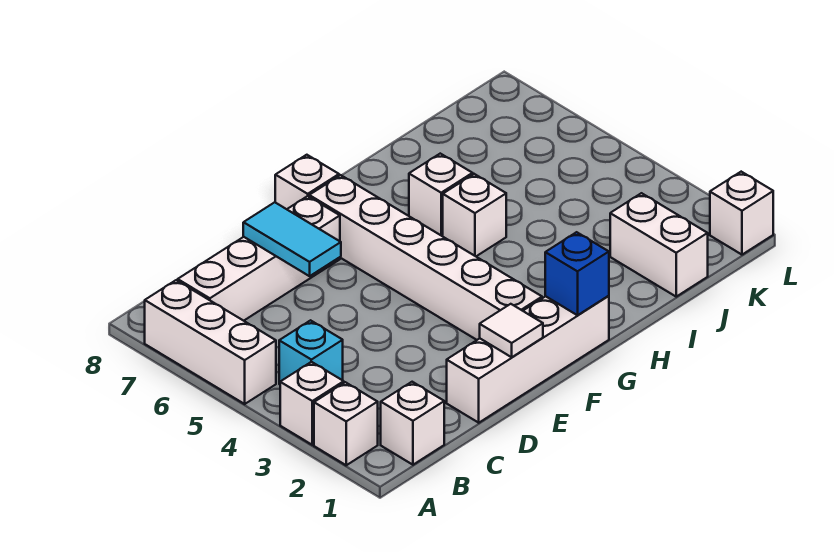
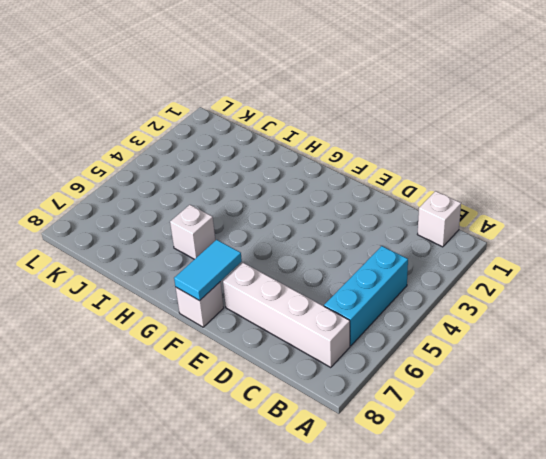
cyan 1x3 brick [324,246,408,346] -> cyan 1x1 brick [279,320,343,384]
cyan 1x2 tile [174,240,242,301] -> cyan 1x2 tile moved to [243,202,341,276]
none -> white 1x1 brick [314,382,378,465]
none -> white 1x1 brick [280,362,344,445]
none -> white 1x3 brick [145,280,276,404]

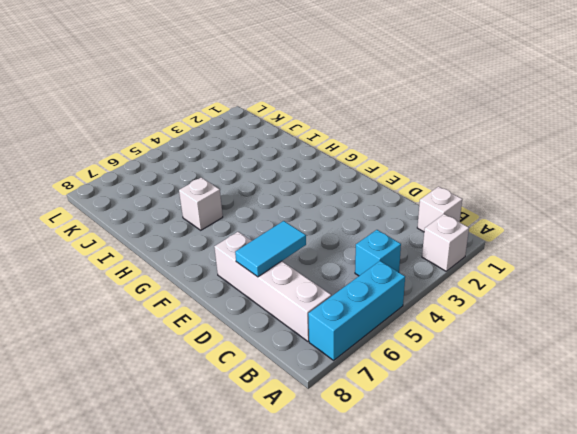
cyan 1x3 brick [308,261,405,360] -> white 1x3 brick [145,280,276,404]
none -> white 1x1 brick [280,362,344,445]
none -> white 1x4 brick [447,296,609,423]
none -> white 1x6 brick [309,175,542,340]

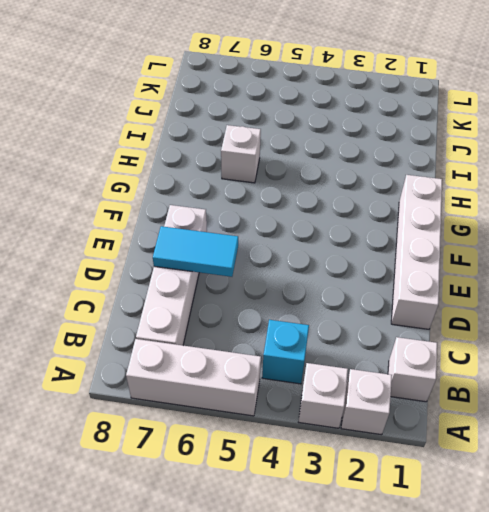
none -> white 1x6 brick [309,175,542,340]
none -> white 1x1 brick [275,155,339,209]
none -> white 1x1 brick [443,174,506,256]

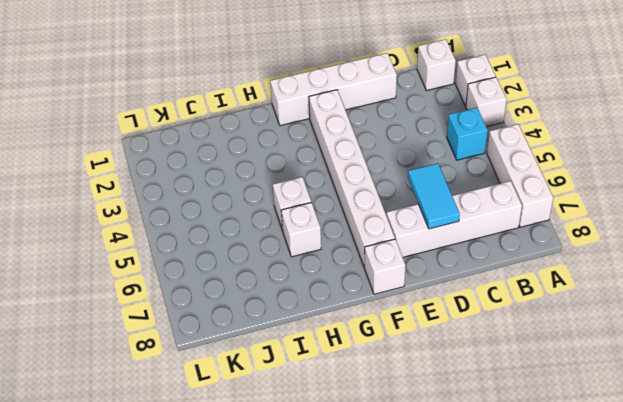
none -> white 1x2 brick [610,193,708,297]
none -> white 1x1 brick [710,172,773,255]
none -> white 1x1 tile [480,304,543,357]

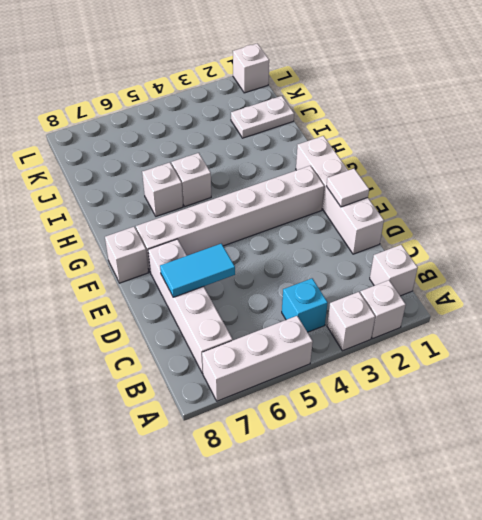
white 1x2 plate [231,96,294,138] -> white 1x2 brick [610,193,708,297]
none -> blue 1x1 brick [545,232,609,315]

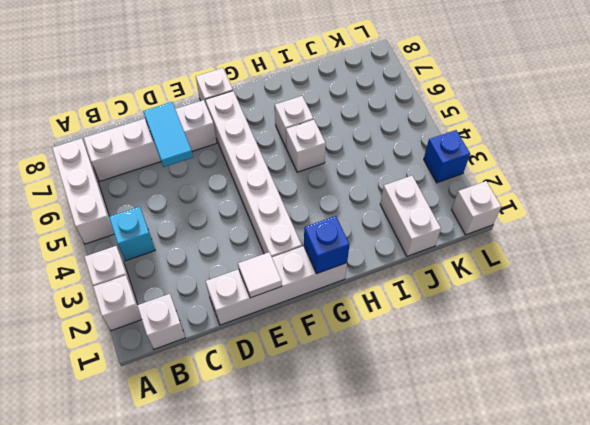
blue 1x1 brick [424,130,470,183] -> none

